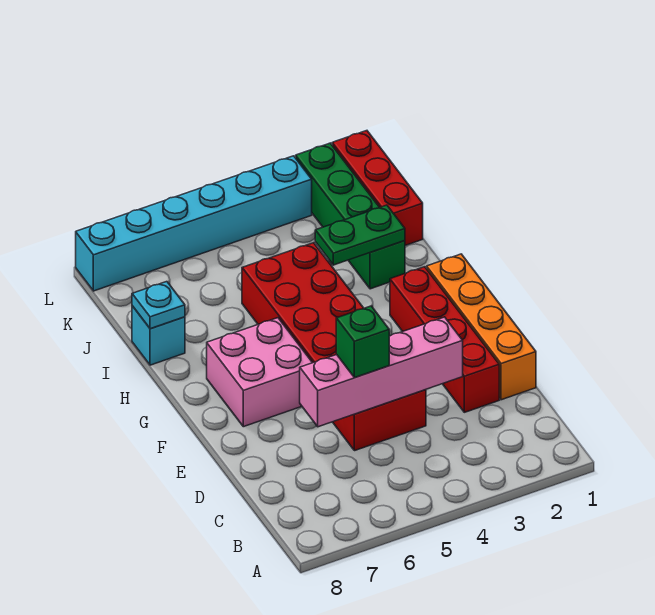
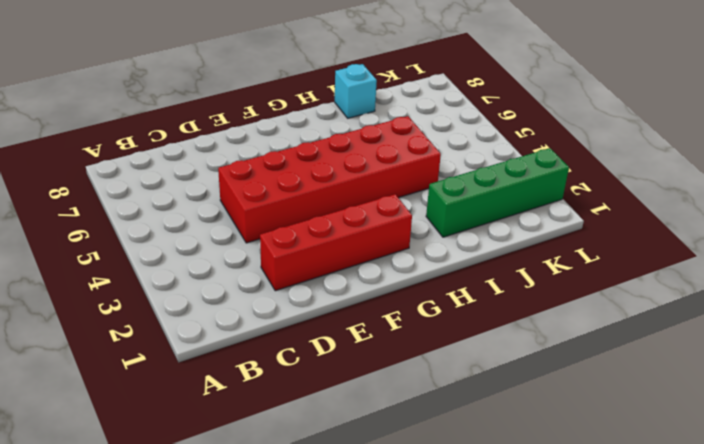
none -> orange 1x4 brick [427,254,536,400]
none -> pink 2x2 brick [207,318,312,427]
none -> red 1x3 brick [332,131,423,245]

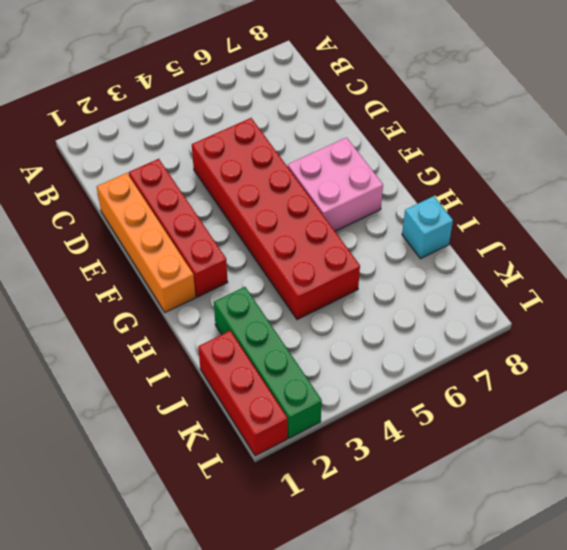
none -> cyan 1x6 brick [76,156,312,291]
none -> pink 1x4 brick [300,317,463,427]
none -> green 1x2 plate [315,205,405,265]

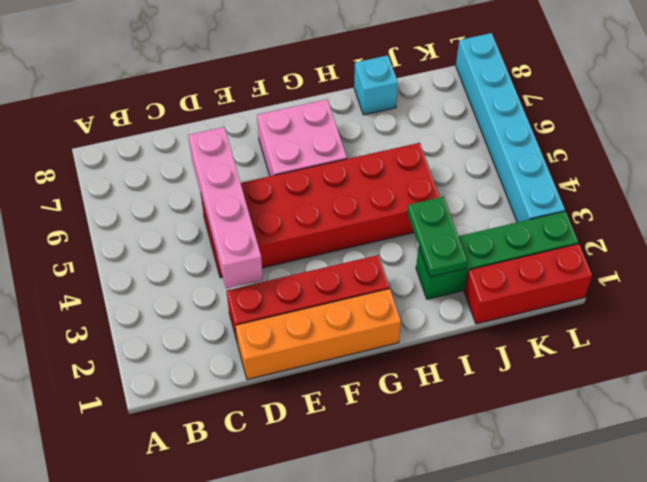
none -> cyan 1x1 plate [132,282,185,329]
none -> green 1x1 brick [336,306,389,378]

